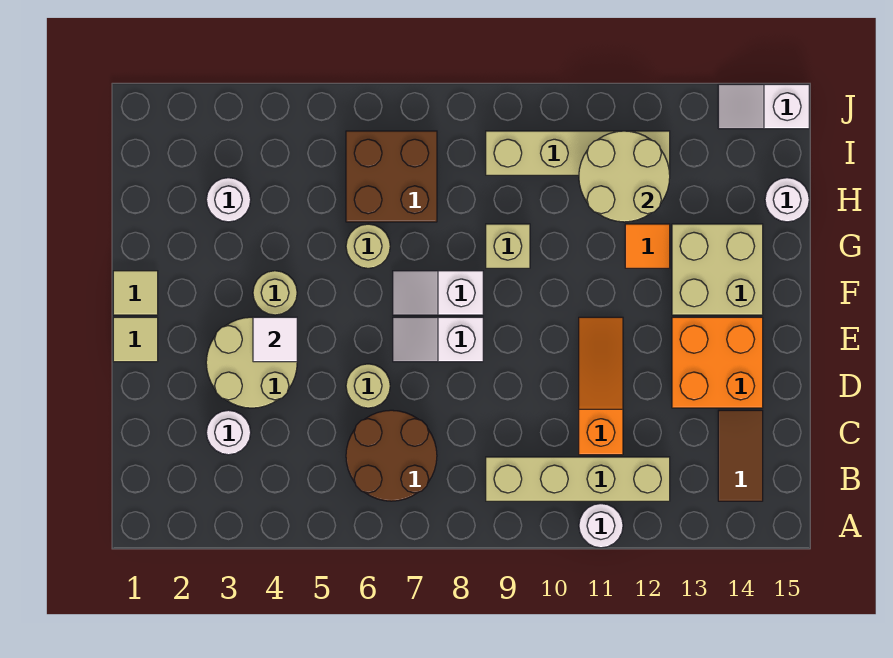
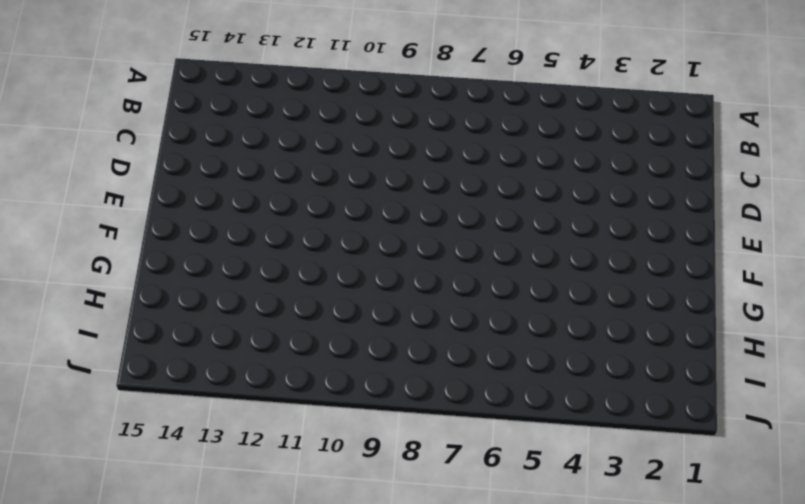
none -> white 1x1 round brick [579,504,623,548]
none -> brown 2x2 round brick [346,410,437,501]
none -> tan 1x4 brick [486,457,670,501]

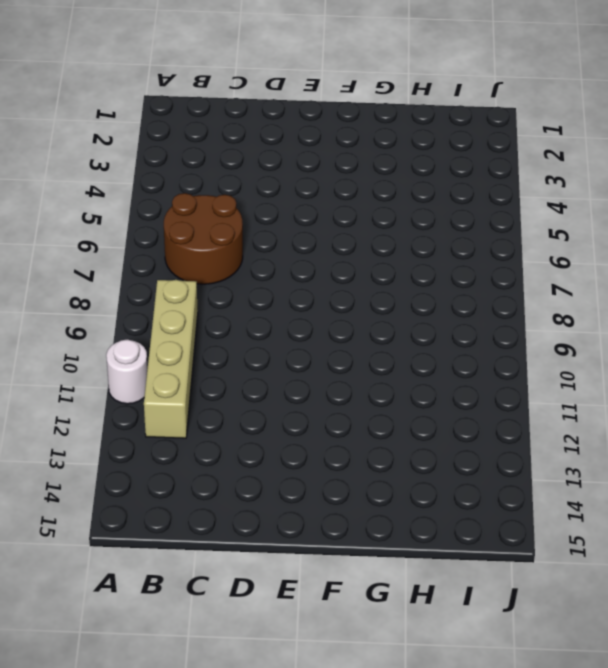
none -> brown 1x2 tile [718,410,763,501]
none -> white 1x1 round brick [206,410,251,455]
none -> orange 1x3 slope [579,317,623,455]

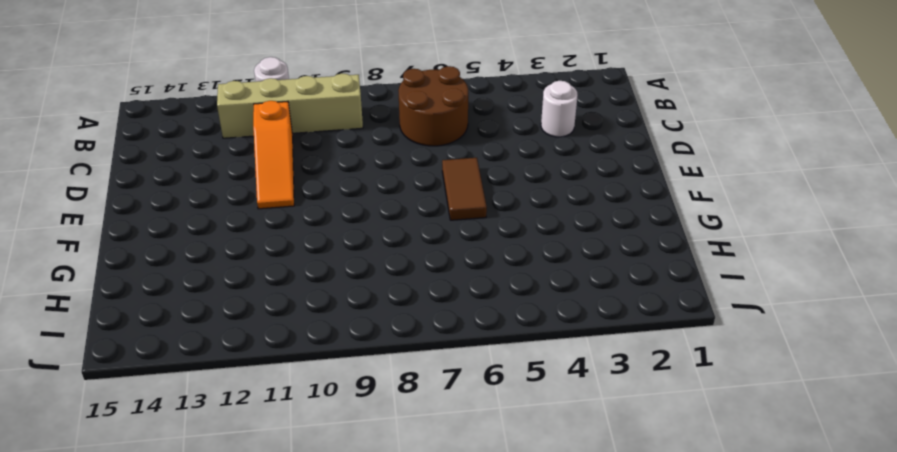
brown 1x2 tile [442,158,487,220] -> brown 1x2 tile moved to [718,410,763,501]
none -> tan 2x2 round brick [206,317,297,408]
none -> tan 1x1 round brick [346,364,390,408]
none -> orange 2x2 brick [672,317,763,408]

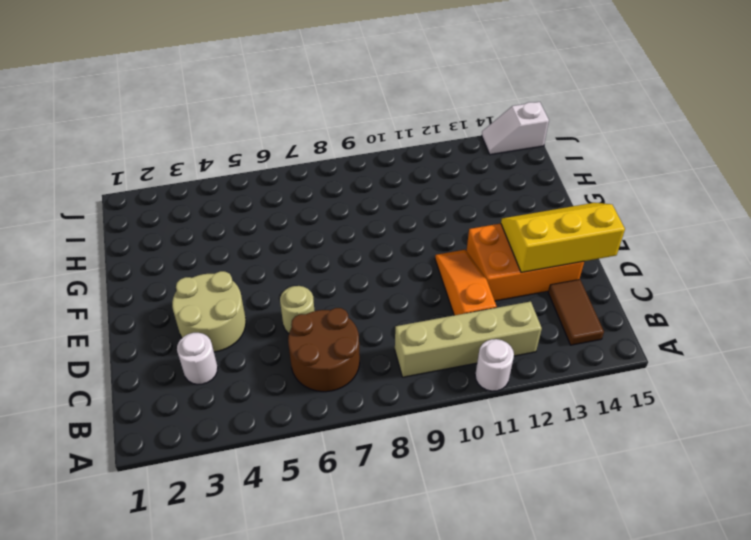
orange 2x3 brick [467,224,584,301] -> orange 2x2 brick [672,317,763,408]
yellow 2x3 slope [501,203,625,273] -> none
none -> tan 1x1 tile [113,317,158,362]
none -> white 1x2 slope [393,317,483,362]
none -> tan 1x1 tile [113,271,158,315]

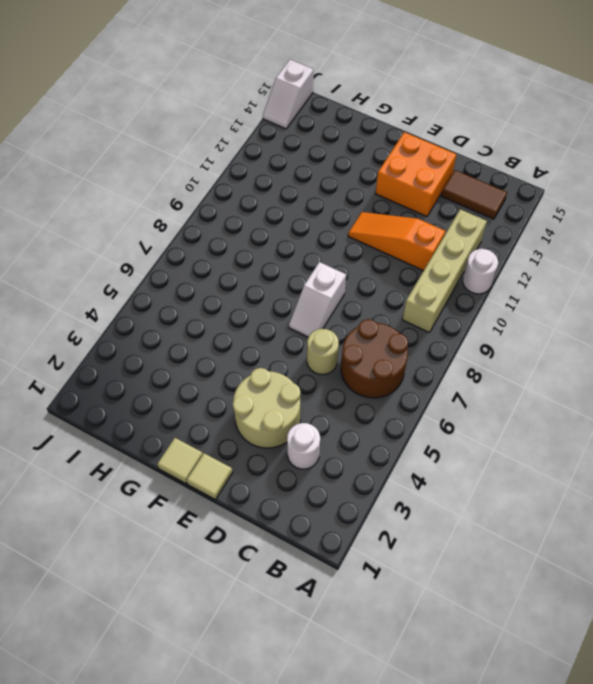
none -> tan 1x1 round brick [253,271,297,315]
none -> white 1x2 slope [393,271,483,315]
none -> tan 2x2 brick [672,224,763,315]

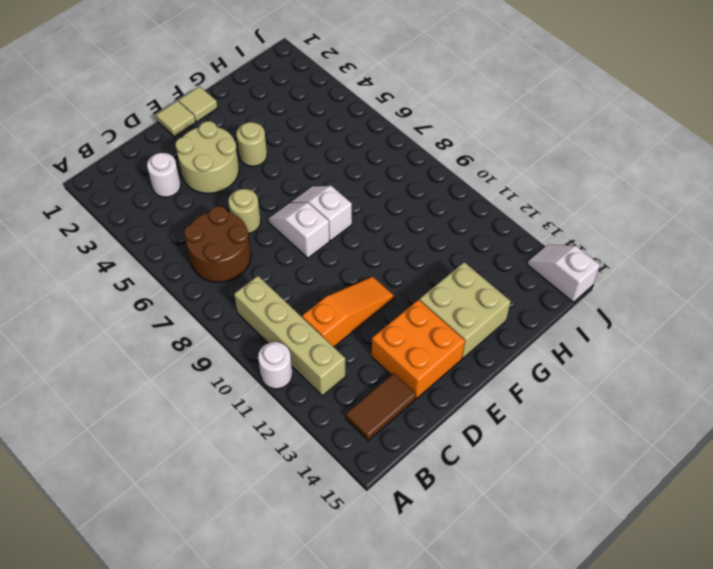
none -> tan 1x1 round brick [346,224,390,268]
none -> tan 1x1 brick [486,224,530,268]
none -> orange 1x1 tile [625,224,670,268]

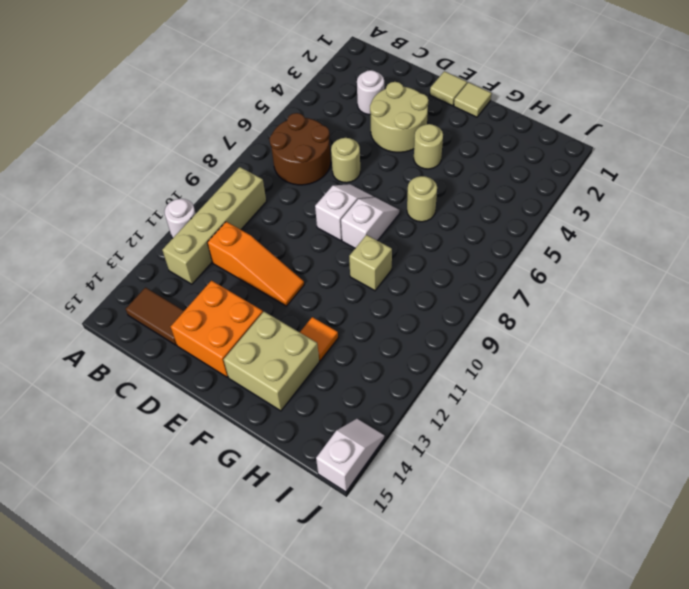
none -> white 1x1 round brick [206,178,251,222]
none -> brown 2x2 brick [346,131,437,222]
none -> white 1x1 round brick [765,178,809,222]

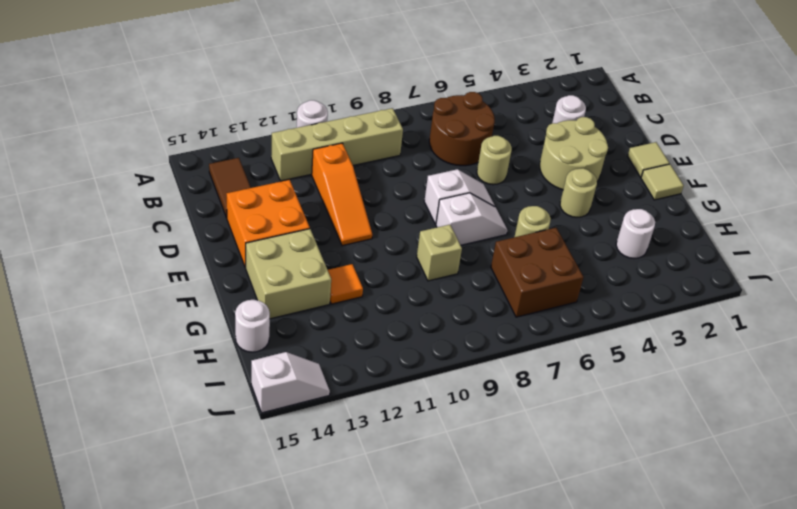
none -> tan 1x4 brick [486,131,670,175]
none -> white 1x1 tile [253,317,297,362]
none -> tan 2x2 round brick [579,131,670,222]

